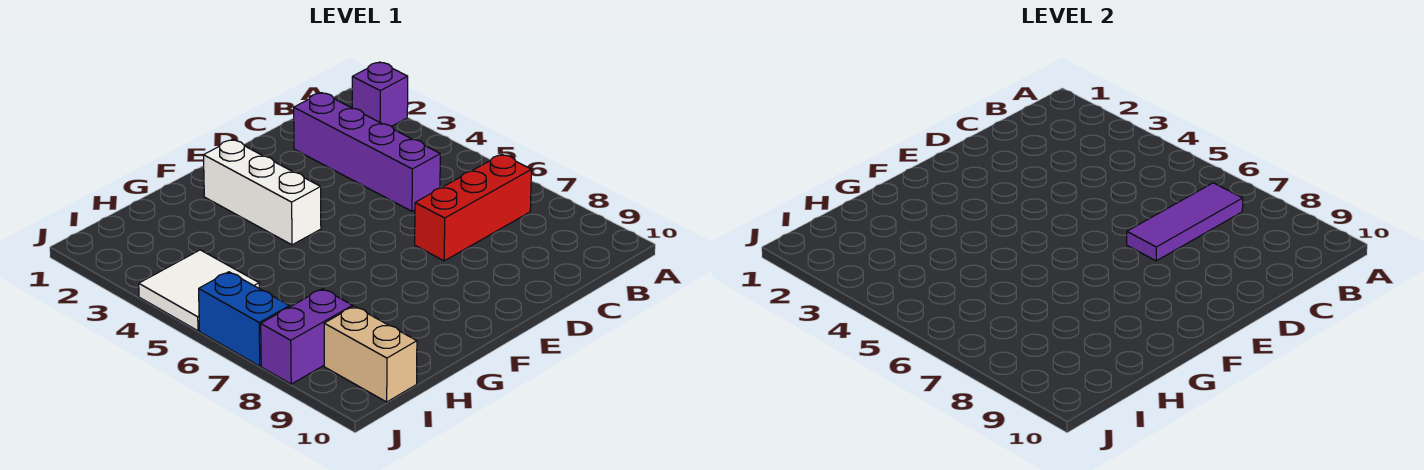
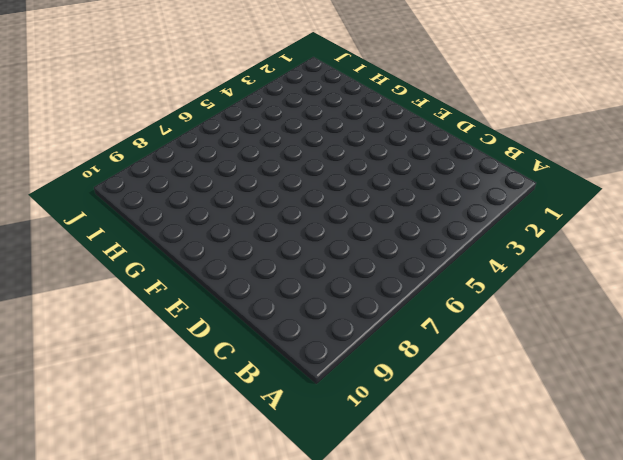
none -> purple 1x1 brick [352,62,408,126]
none -> red 1x3 brick [415,154,531,261]

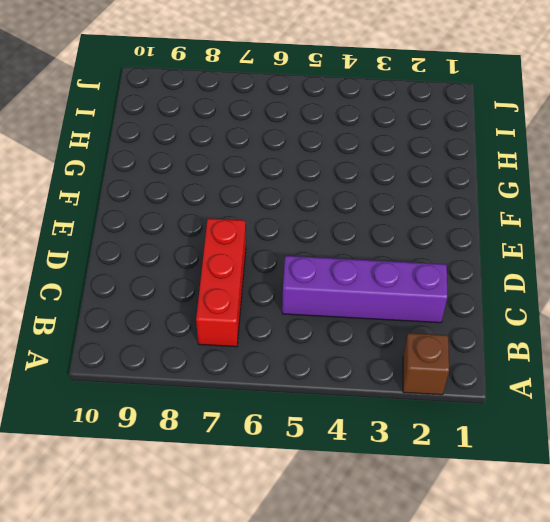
brown 1x1 brick [403,333,449,395] -> purple 1x1 brick [352,62,408,126]
none -> white 1x3 brick [203,140,321,245]
none -> white 2x2 tile [139,250,259,331]

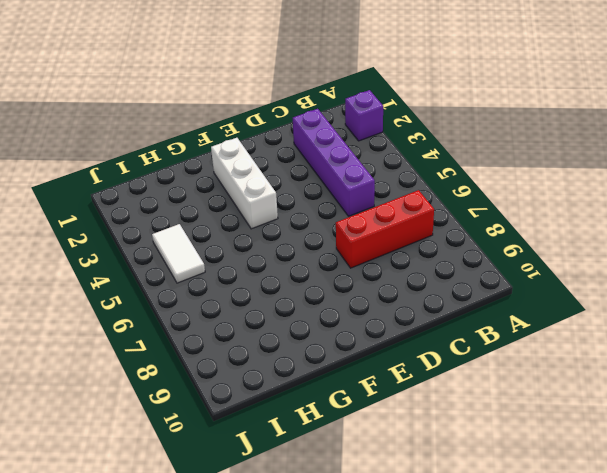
white 1x2 tile [152,224,205,283] -> white 2x2 tile [139,250,259,331]
none -> purple 1x2 brick [261,289,353,384]
none -> tan 1x2 brick [324,306,417,402]

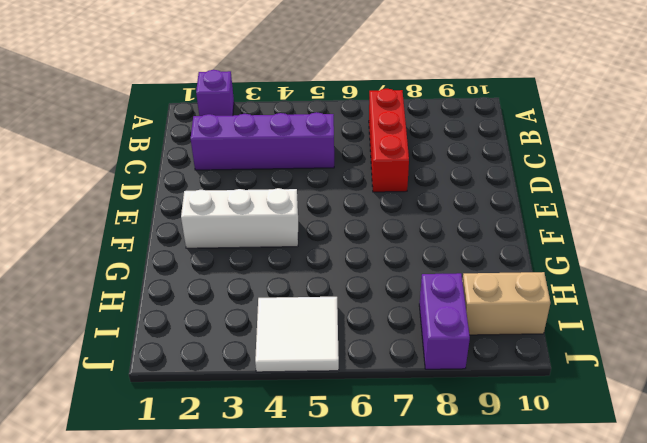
none -> blue 1x2 brick [199,272,290,366]
none -> purple 1x3 tile [1127,183,1243,261]

